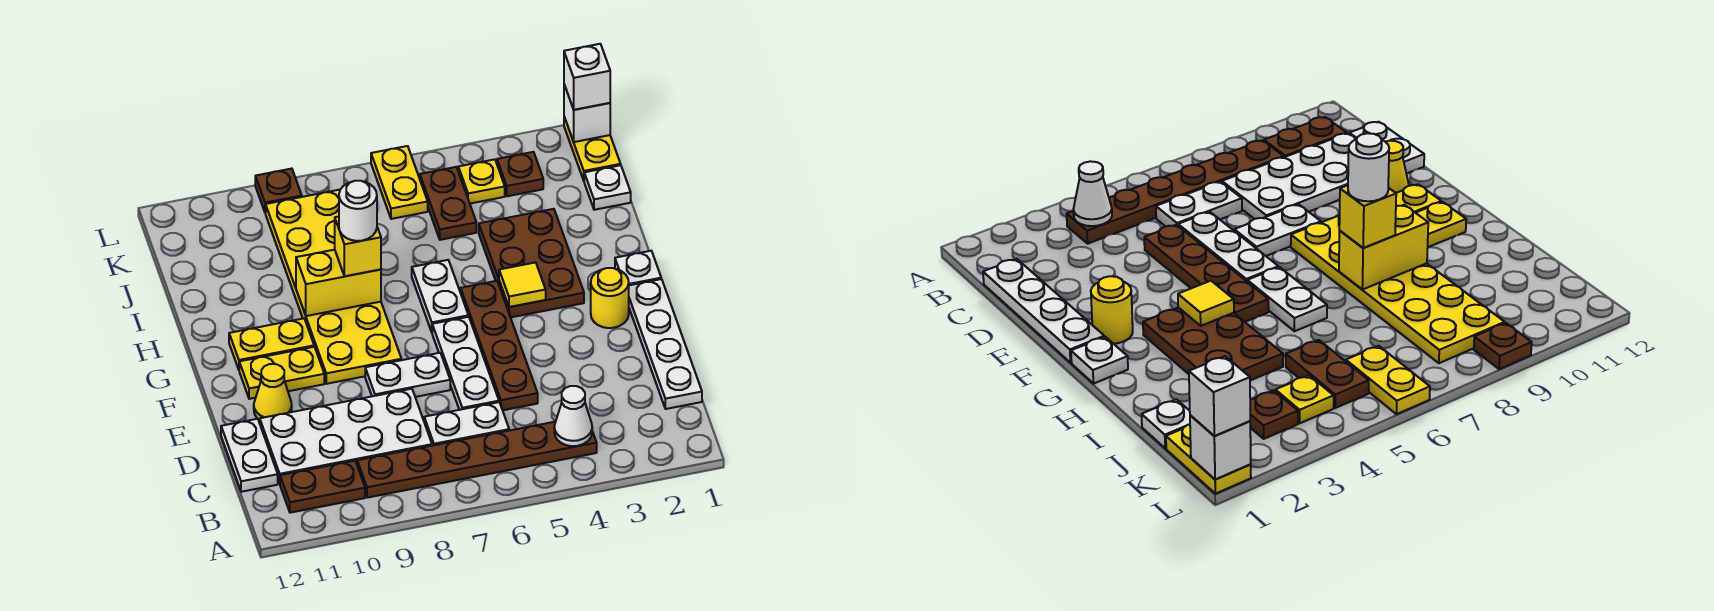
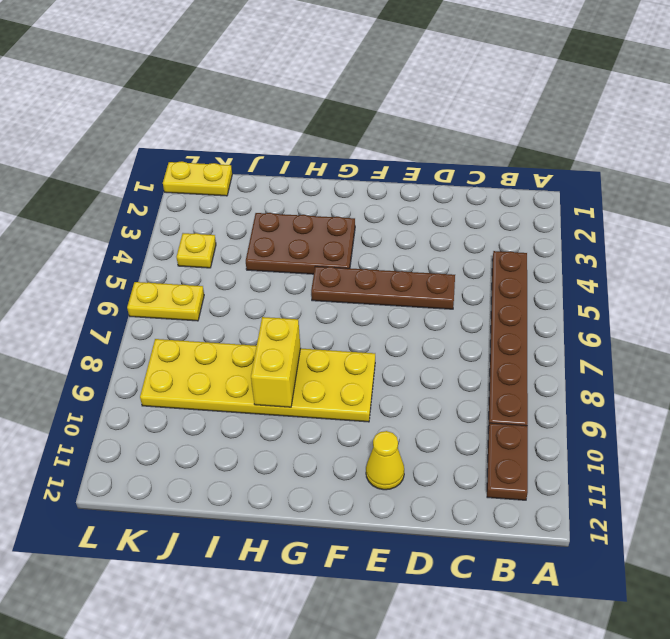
none -> white 1x4 plate [629,279,702,409]
none -> white 1x2 plate [424,402,509,446]
none -> white 2x4 plate [260,389,432,484]
none -> white 1x2 plate [221,419,278,492]

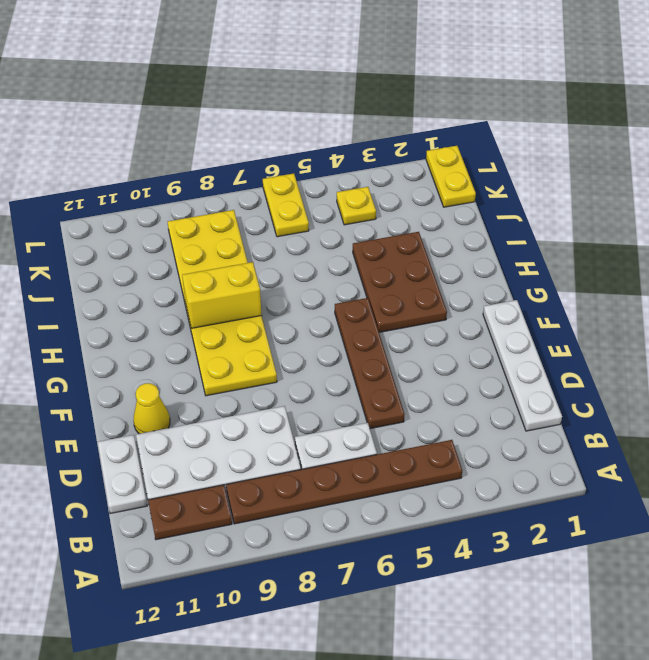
none -> white 1x3 plate [432,317,499,410]
none -> white 1x2 plate [365,353,450,397]
none -> yellow 1x1 round brick [591,268,629,328]
none -> yellow 1x2 plate [239,347,324,399]

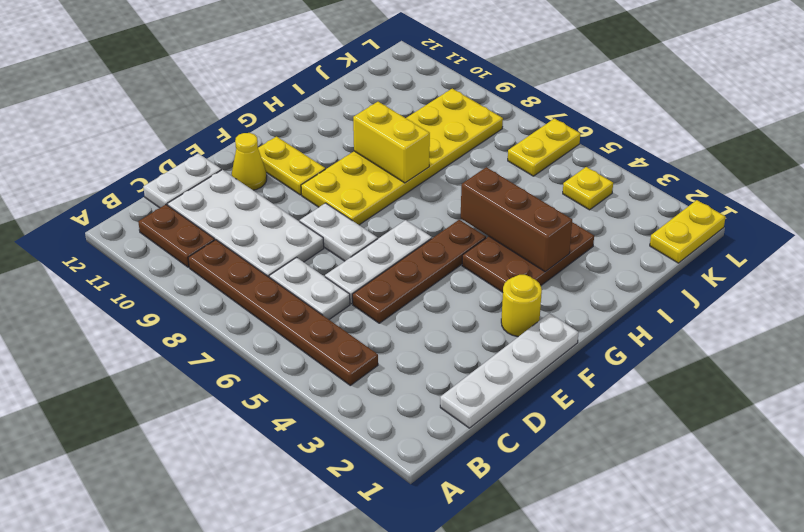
brown 1x3 brick [461,167,572,272] -> none
none -> white 1x1 plate [615,251,661,285]
none -> white 1x2 plate [412,260,468,332]
none -> yellow 1x2 plate [229,318,314,370]
none -> white 1x1 plate [584,165,631,210]

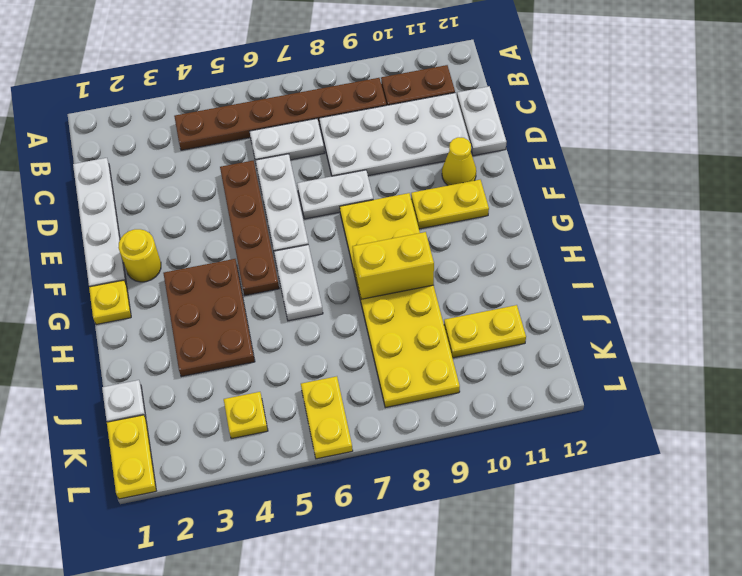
yellow 1x1 plate [89,280,131,325] -> white 1x1 plate [615,251,661,285]
yellow 1x2 plate [444,305,526,358] -> yellow 1x2 plate moved to [229,318,314,370]
none -> brown 1x2 plate [420,167,476,240]
none -> brown 1x1 plate [497,152,543,196]
none -> brown 1x1 plate [255,169,302,213]
none -> white 1x1 cone [554,386,592,446]

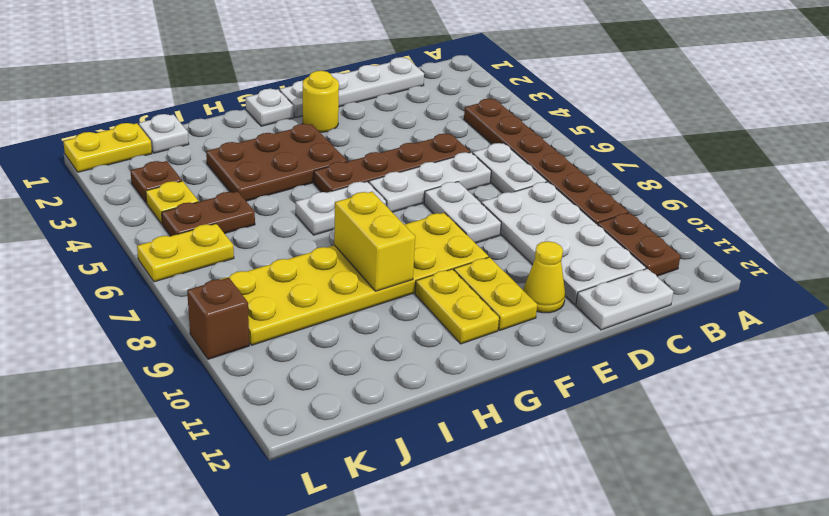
brown 1x1 brick [187,278,249,359] -> brown 1x1 plate [255,169,302,213]
none -> white 1x1 cone [554,386,592,446]
none -> yellow 1x1 tile [499,262,546,307]
none -> white 1x1 brick [564,85,610,142]
none -> yellow 1x1 brick [335,217,381,276]

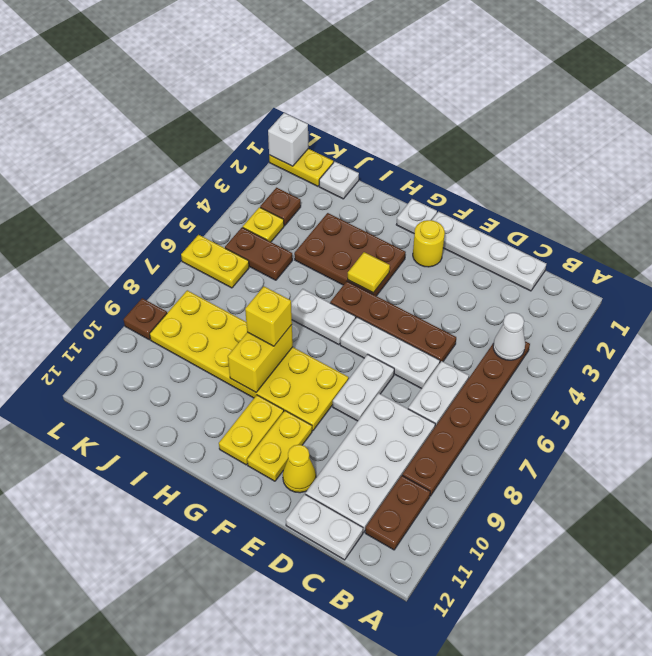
none -> white 1x1 brick [564,44,610,110]
none -> white 1x1 round brick [339,181,377,241]

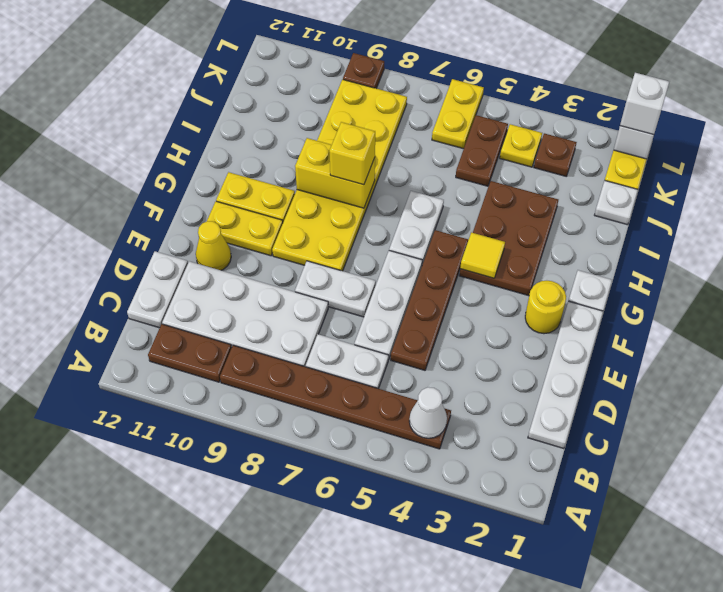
none -> white 1x1 round brick [339,181,377,241]

